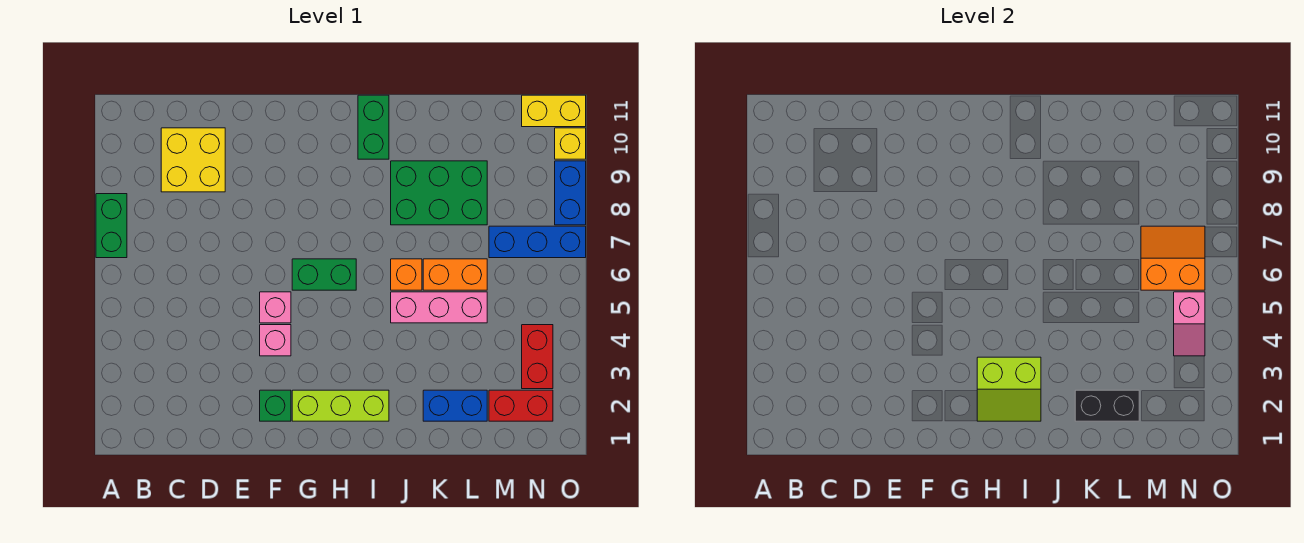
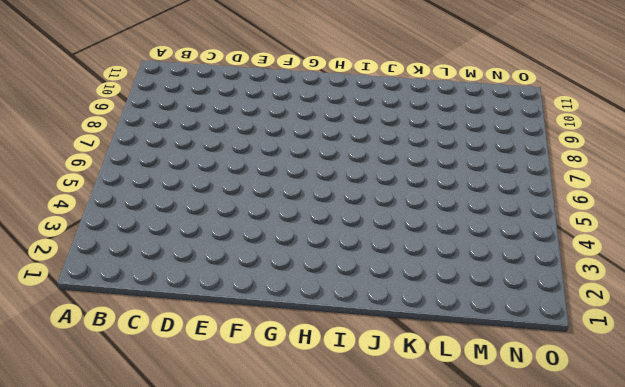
none -> green 1x2 brick [96,194,127,258]
none -> yellow 2x2 brick [161,128,225,192]
none -> green 1x1 brick [260,390,291,421]

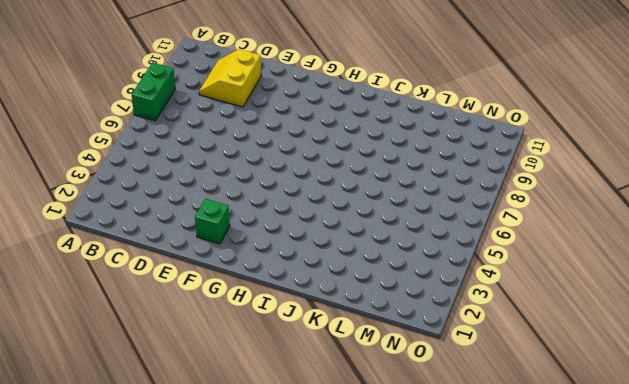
yellow 2x2 slope [199,49,261,107] -> yellow 2x2 brick [161,128,225,192]
none -> pink 1x1 brick [260,325,291,356]
none -> pink 1x1 brick [260,292,291,323]
none -> lime 1x3 brick [292,390,389,421]

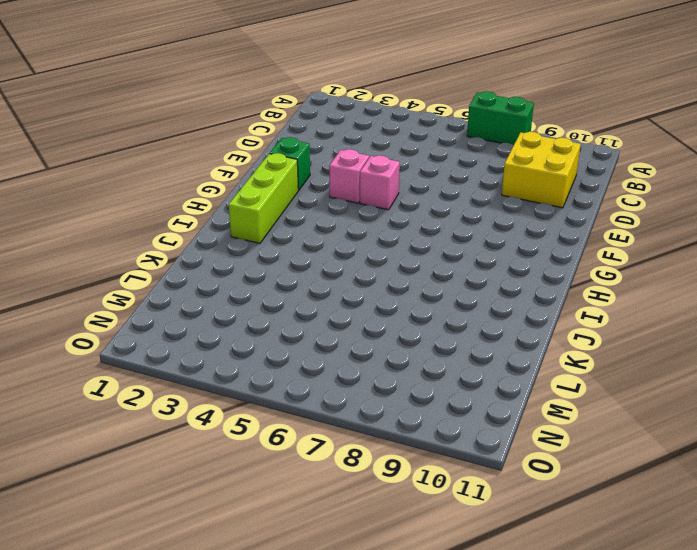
none -> green 1x2 brick [292,259,356,290]
none -> green 1x2 brick [358,95,389,159]
none -> pink 1x3 brick [391,292,487,323]

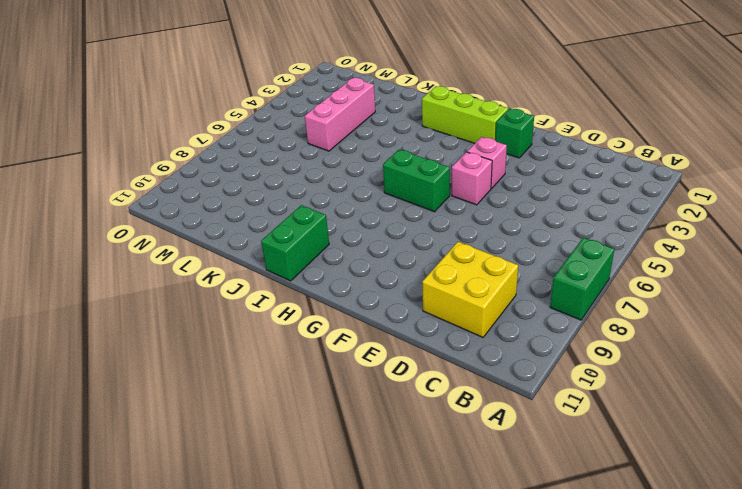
pink 1x3 brick [305,78,375,151] -> pink 1x3 brick turned to [391,292,487,323]
none -> orange 1x1 brick [391,259,422,290]
none -> green 2x3 brick [391,161,487,225]
none -> blue 1x2 brick [423,390,487,421]

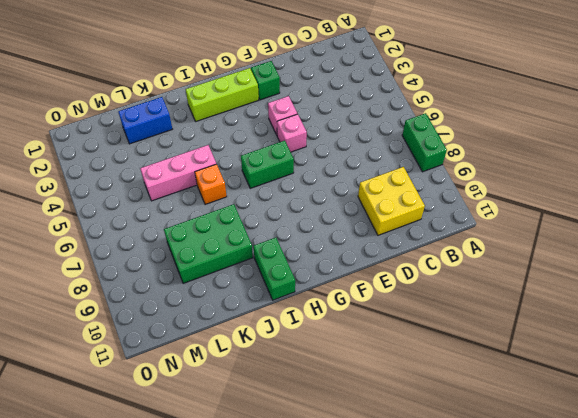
none -> orange 1x2 brick [423,259,487,290]
none -> red 1x2 brick [489,390,553,421]
none -> blue 1x3 brick [489,226,586,258]

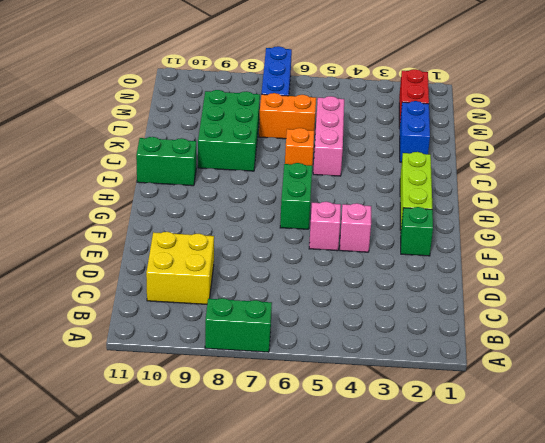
orange 1x2 brick [259,93,316,139] -> orange 1x2 brick turned to [423,259,487,290]
none -> red 1x2 brick [522,325,553,389]
none -> yellow 1x2 brick [522,95,586,127]
none -> blue 1x2 brick [555,161,586,225]

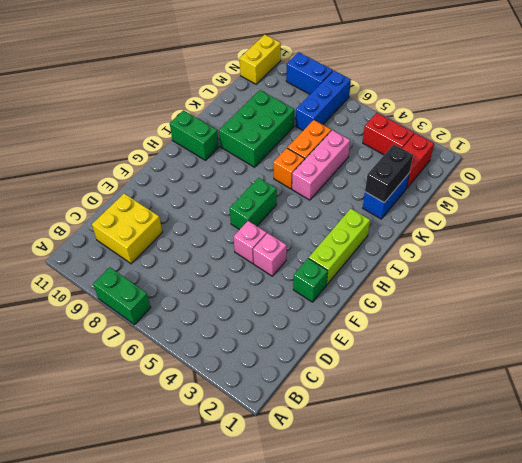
none -> yellow 1x1 brick [555,128,586,159]
none -> lime 2x2 slope [977,357,1041,421]
none -> orange 2x2 slope [1141,226,1205,290]

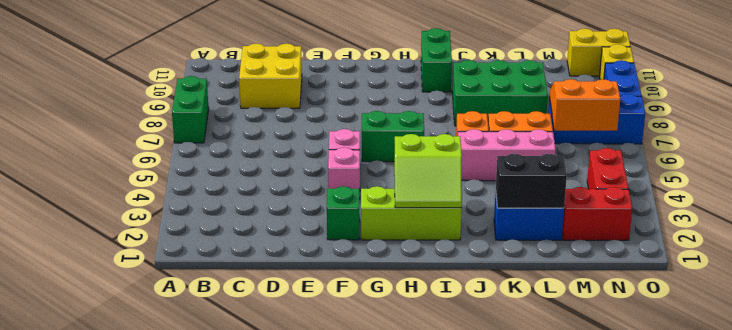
none -> pink 1x2 slope [1174,292,1205,356]

